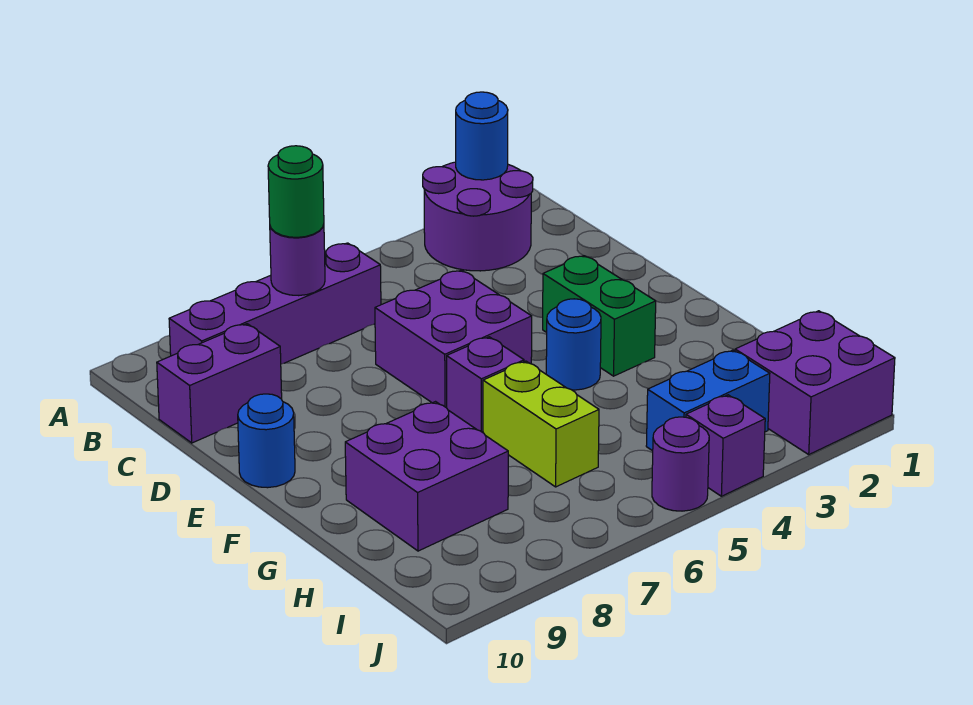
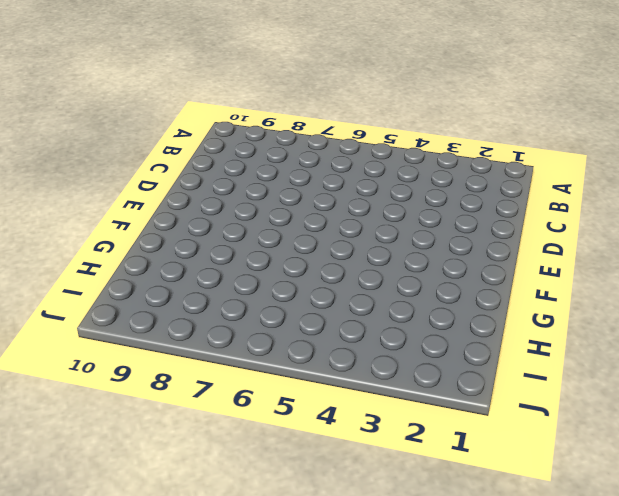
none -> purple 2x2 round brick [423,162,533,271]
none -> purple 1x4 brick [169,243,381,364]
none -> purple 1x2 brick [157,324,282,443]

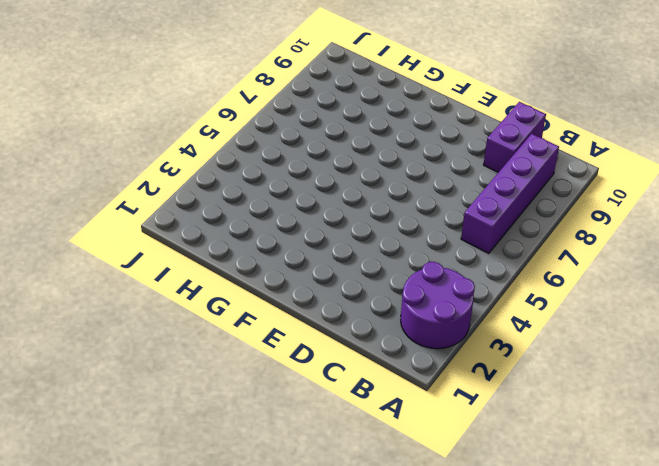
none -> purple 2x2 brick [375,270,532,408]
none -> green 1x2 brick [543,256,656,376]
none -> blue 1x1 round brick [238,394,295,488]

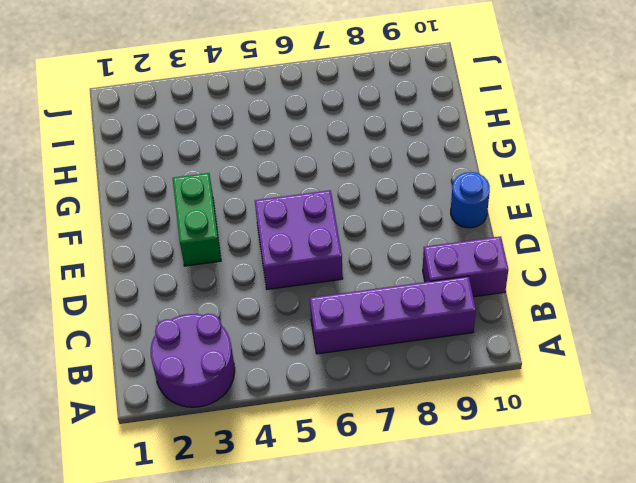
none -> blue 1x1 round brick [546,299,601,390]
none -> purple 1x1 brick [447,337,524,432]
none -> lime 1x2 brick [483,361,599,487]

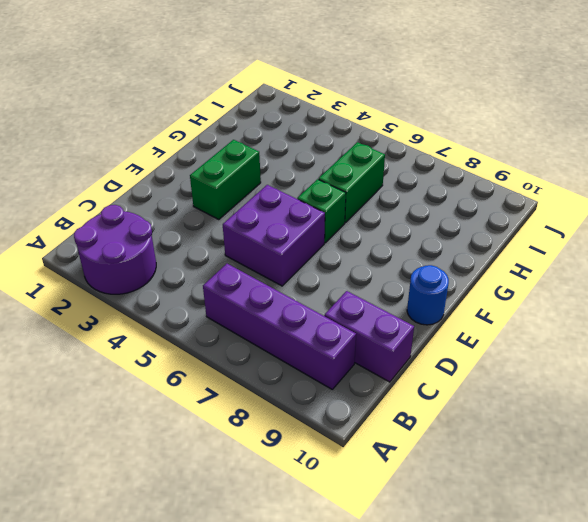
green 1x1 brick [297,179,346,243] -> purple 1x1 brick [447,337,524,432]
green 1x2 brick [319,142,385,223] -> lime 1x2 brick [483,361,599,487]
none -> blue 1x1 round brick [546,299,601,390]
none -> purple 2x2 brick [345,402,508,551]
none -> purple 2x2 brick [735,311,895,454]

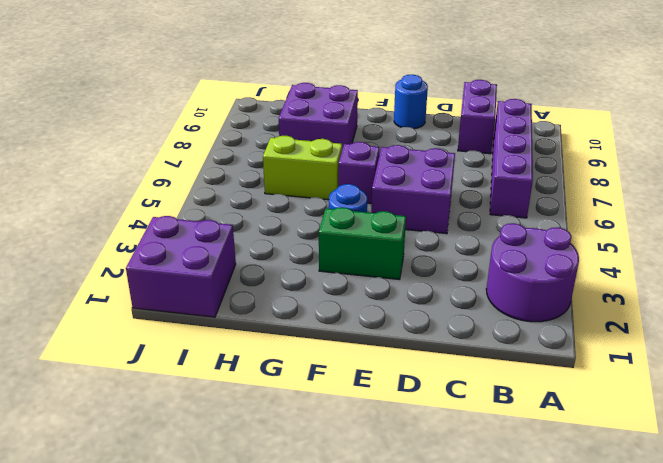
none -> blue 1x2 brick [646,350,770,451]
none -> purple 1x1 brick [686,395,765,496]
none -> purple 1x1 round brick [652,417,709,511]

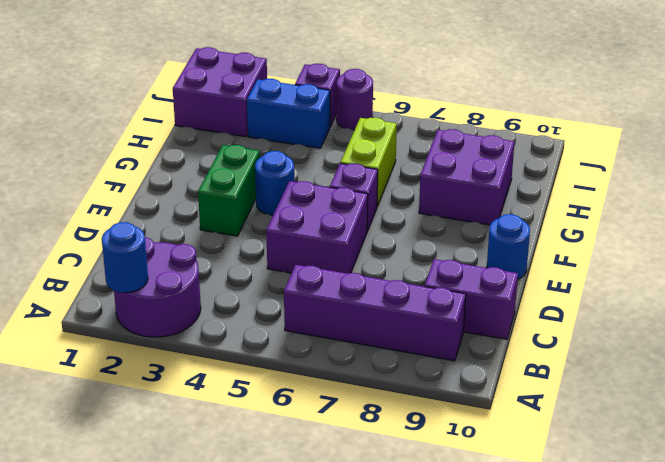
none -> purple 1x1 round brick [270,225,325,296]
none -> green 1x1 round brick [268,146,324,237]

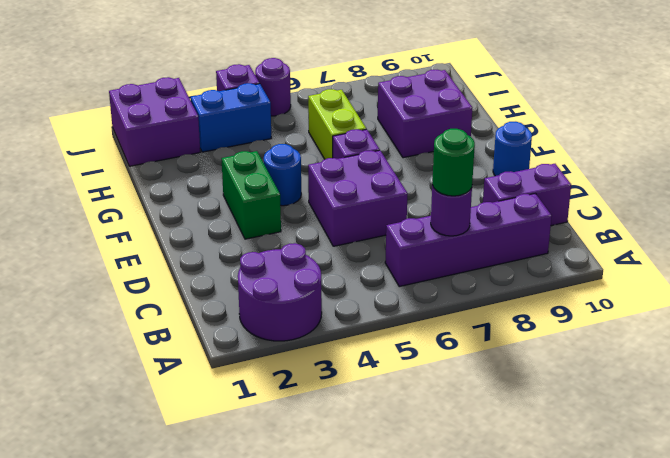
none -> blue 1x1 round brick [456,92,508,180]

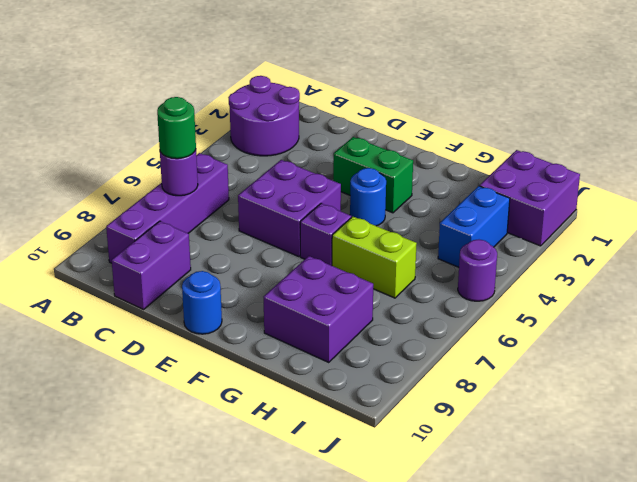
none -> purple 1x1 brick [686,395,765,496]
none -> blue 1x1 round brick [456,92,508,180]

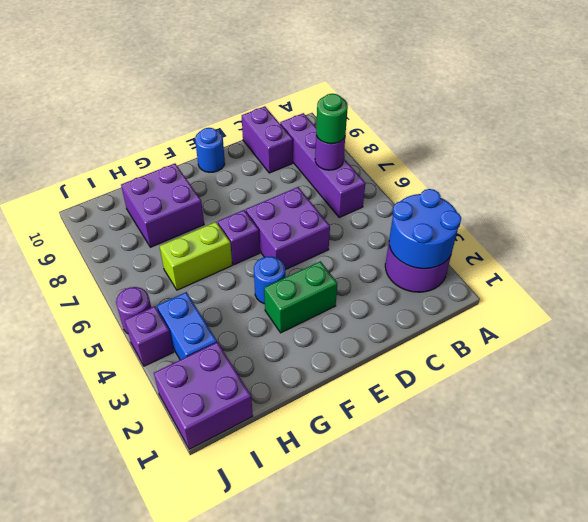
blue 2x2 round brick [389,189,461,269] -> blue 1x1 round brick [456,92,508,180]

